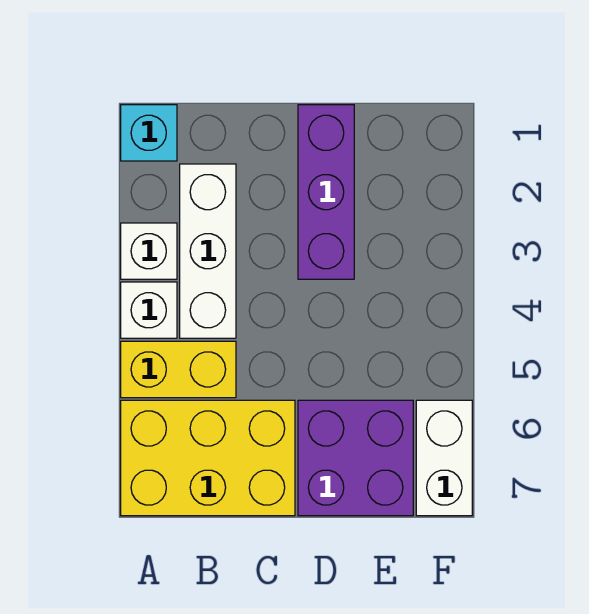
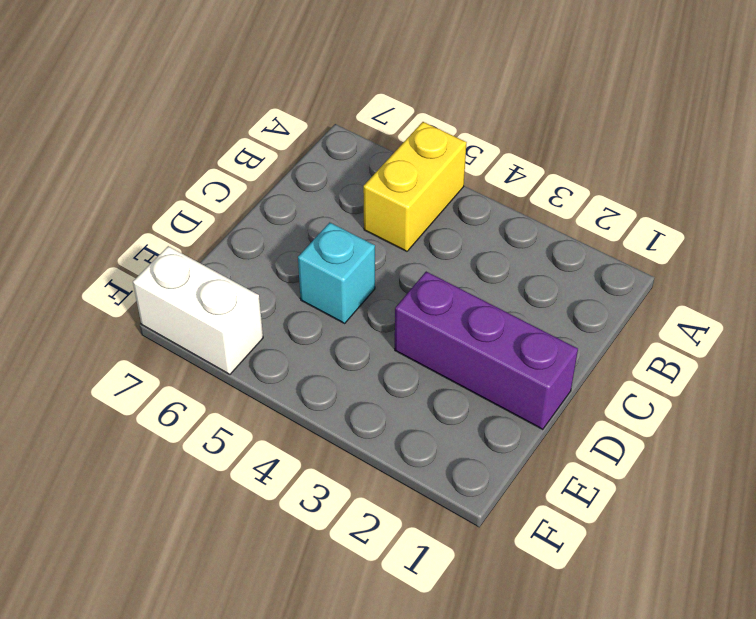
cyan 1x1 brick [298,223,375,323] -> cyan 1x1 brick moved to [121,105,177,161]
none -> white 1x1 brick [121,223,177,279]
none -> white 1x1 brick [121,282,177,338]

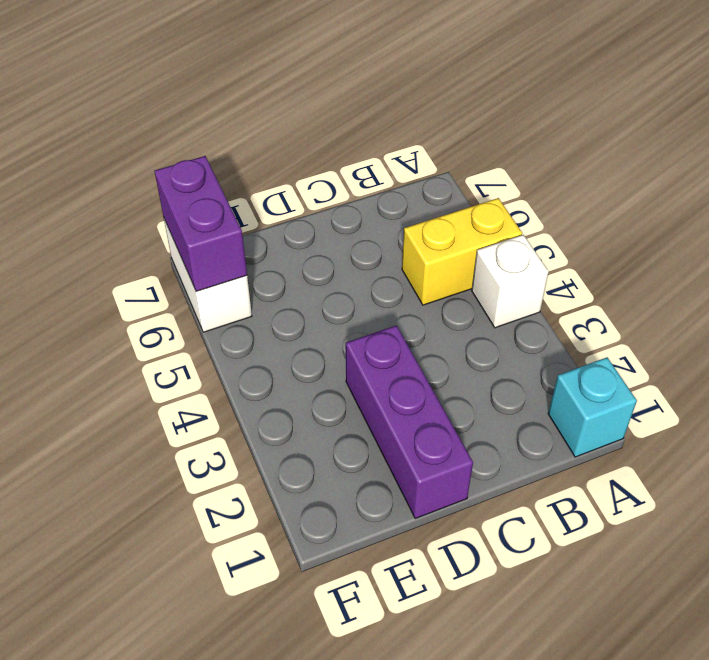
purple 1x2 brick [155,156,247,292] -> none
none -> white 1x1 brick [121,223,177,279]
none -> yellow 2x3 brick [121,400,295,516]

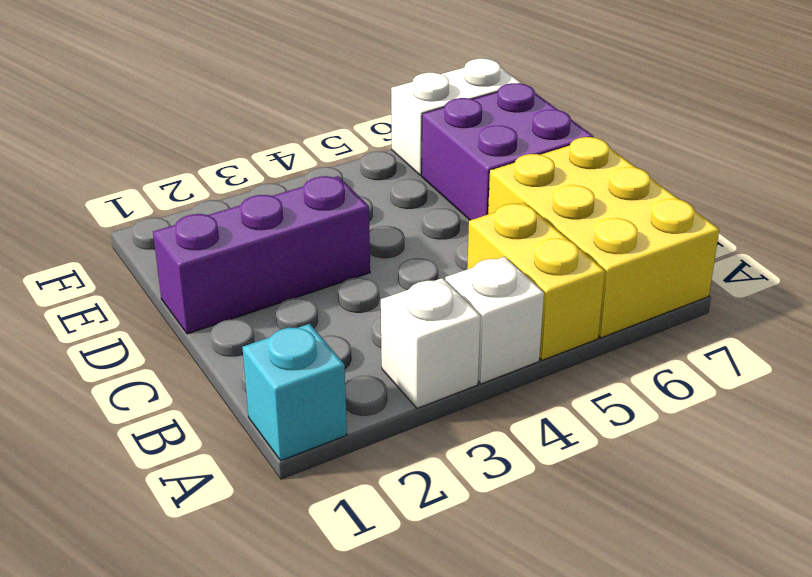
none -> white 1x3 brick [180,164,236,338]

